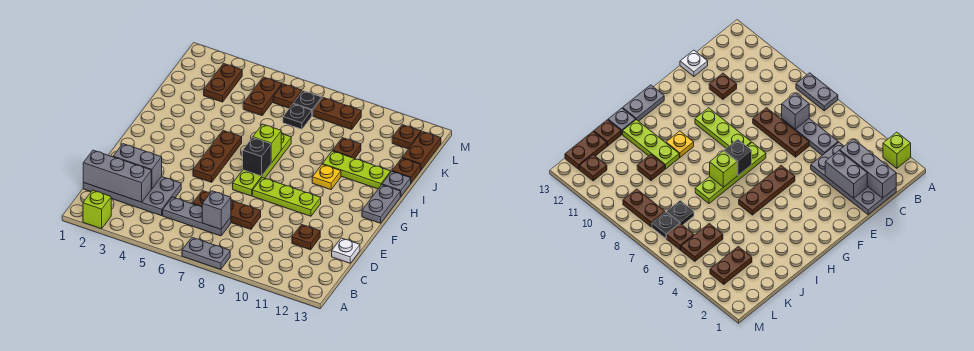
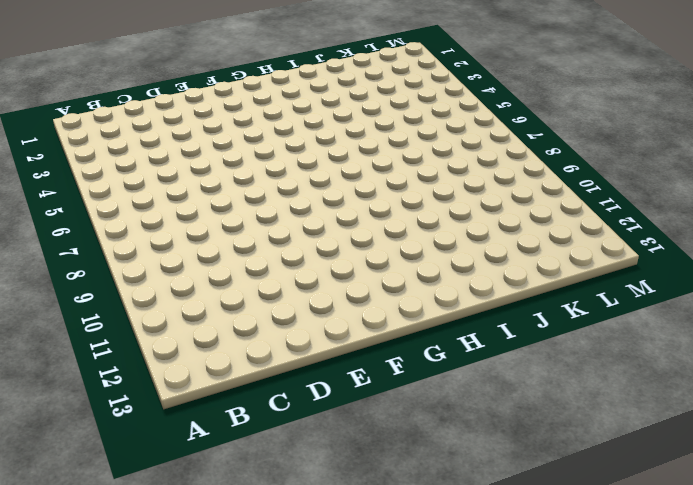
none -> lime 1x1 brick [83,190,111,229]
none -> grey 1x2 plate [182,238,230,269]
none -> grey 2x4 plate [83,177,181,216]

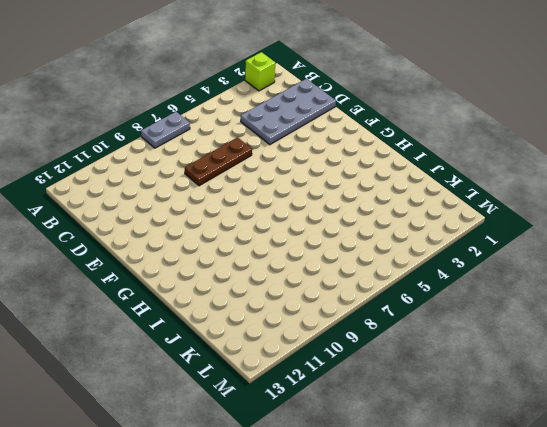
none -> grey 1x3 plate [163,197,231,236]
none -> brown 1x1 plate [292,225,320,250]
none -> white 1x1 plate [332,238,360,263]

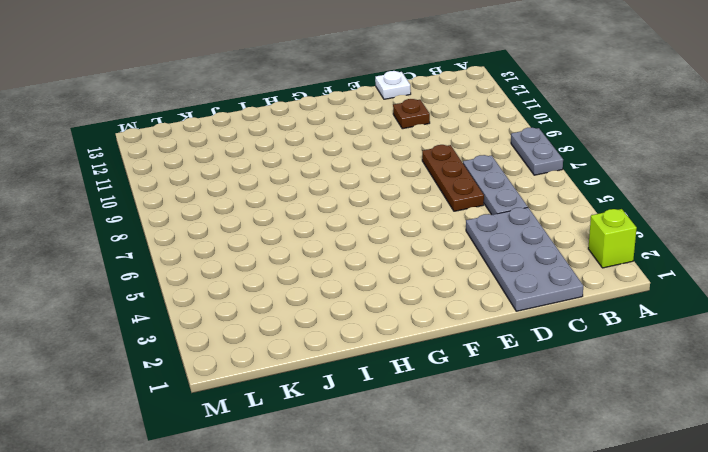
none -> brown 1x3 plate [193,131,242,182]
none -> lime 1x4 plate [233,133,291,196]
none -> lime 1x3 plate [252,177,321,216]

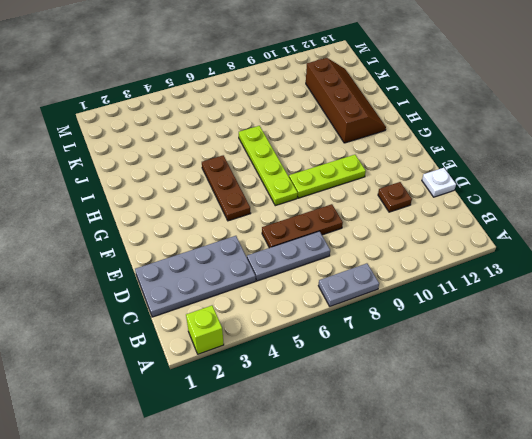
brown 2x4 slope [306,58,386,143] -> lime 1x3 plate [323,151,391,189]
none -> grey 1x2 plate [362,185,400,223]
none -> yellow 1x1 plate [312,164,341,190]
none -> grey 1x1 plate [382,172,411,197]

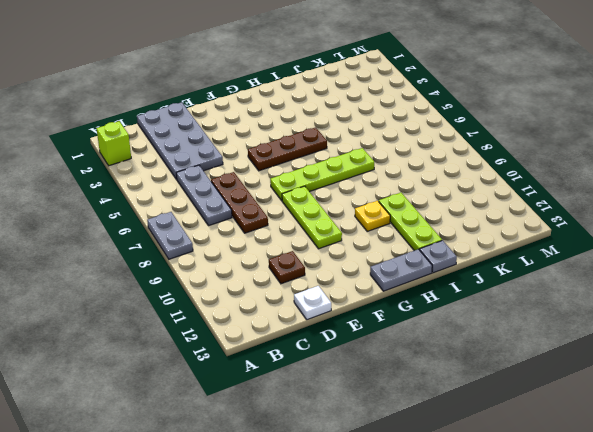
none -> brown 1x1 plate [333,138,361,159]
none -> brown 1x1 plate [392,158,421,183]
none -> brown 1x2 plate [204,64,242,102]

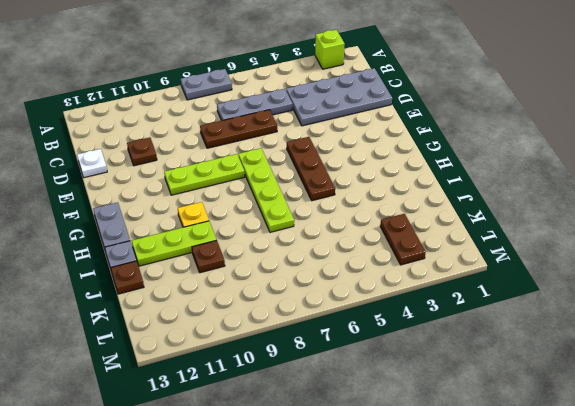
none -> brown 1x2 plate [243,77,282,116]
none -> black 1x1 plate [283,104,312,129]
none -> brown 1x2 plate [402,131,441,170]

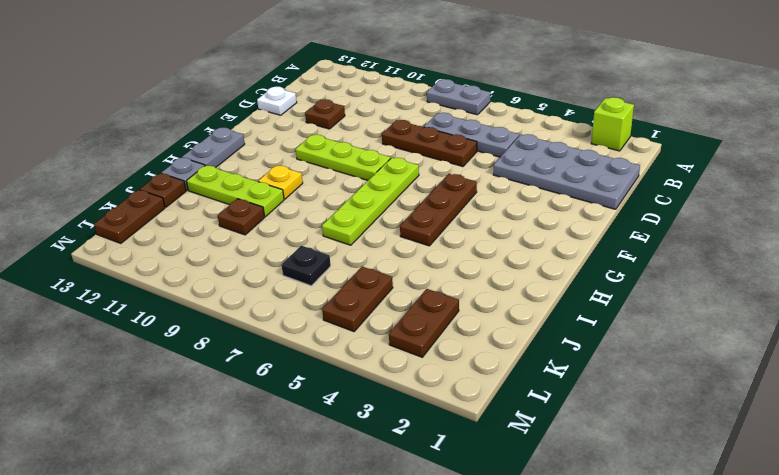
none -> brown 1x1 plate [273,84,302,108]
none -> black 1x1 plate [293,91,322,116]
none -> brown 1x2 plate [313,98,361,130]

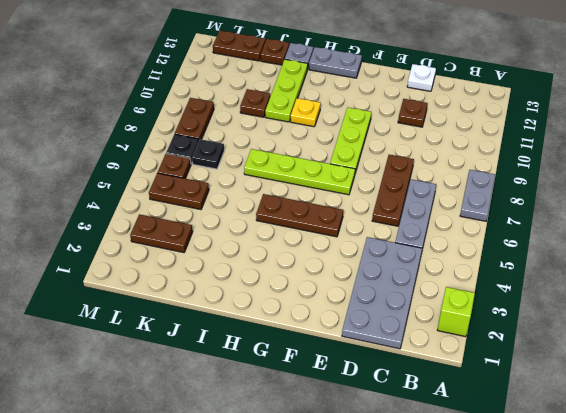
none -> brown 1x1 plate [392,125,421,149]
none -> grey 1x3 brick [83,150,151,202]
none -> grey 1x1 brick [202,191,231,229]

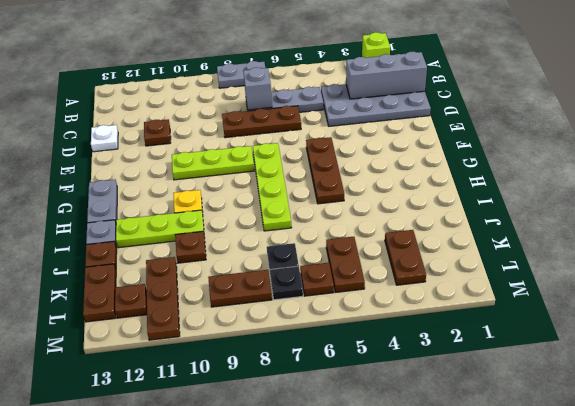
brown 1x3 plate [146,257,180,340] -> none
none -> grey 1x2 brick [113,144,162,189]
none -> black 1x1 brick [243,137,272,176]
none -> lime 1x1 brick [253,124,281,162]

